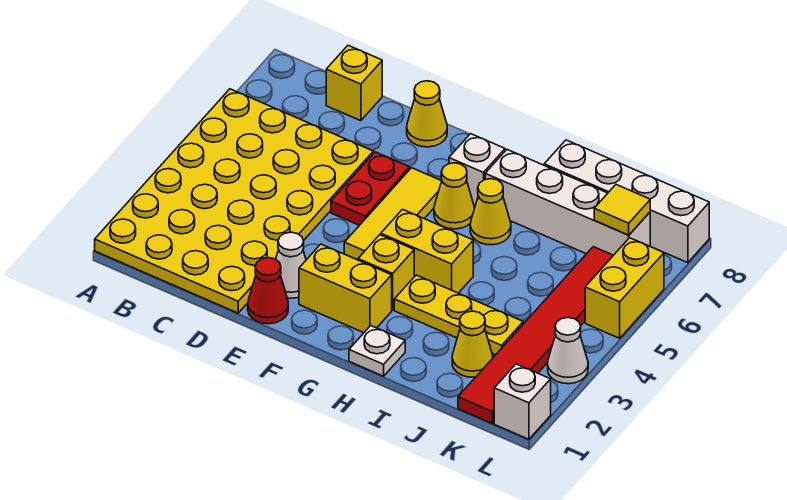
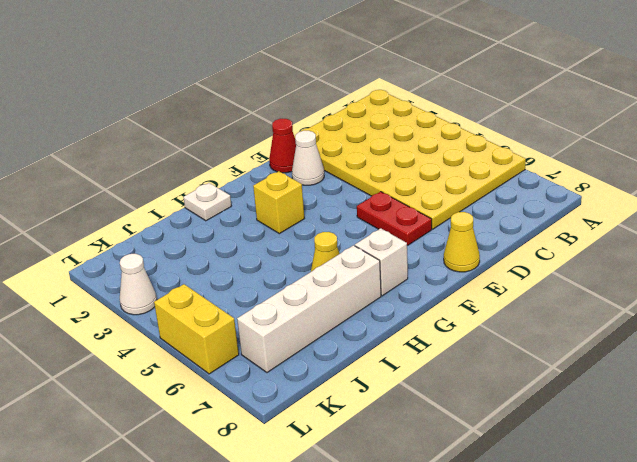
none -> yellow 1x1 brick [326,45,382,121]
none -> yellow 1x2 brick [299,244,392,333]
none -> yellow 1x3 tile [344,168,442,260]

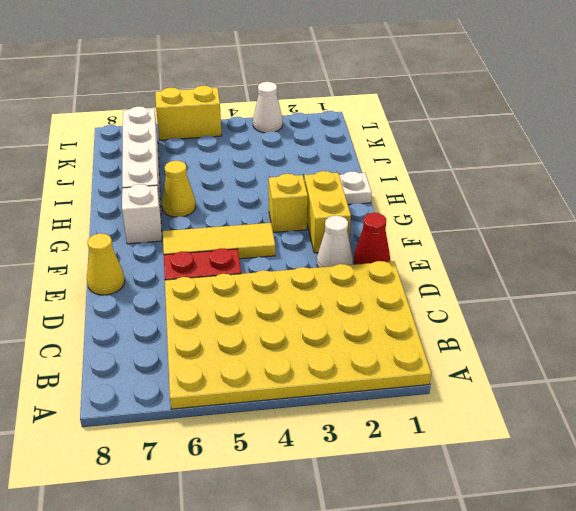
none -> yellow 1x1 brick [326,45,382,121]
none -> yellow 1x2 brick [381,209,473,293]
none -> yellow 1x1 cone [434,163,475,229]

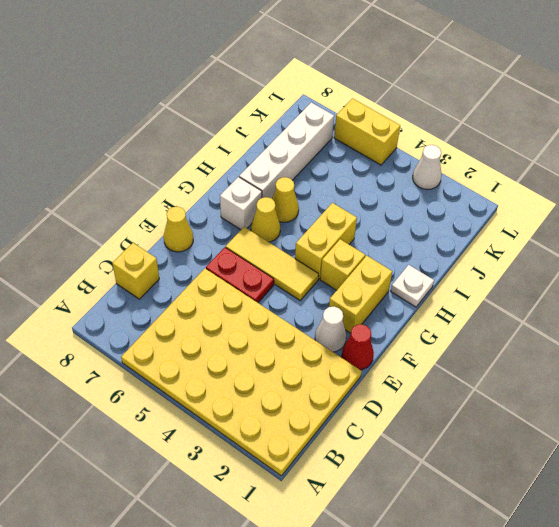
none -> yellow 1x3 plate [394,275,523,355]
none -> white 1x4 brick [544,140,709,263]
none -> yellow 1x1 cone [452,311,493,377]

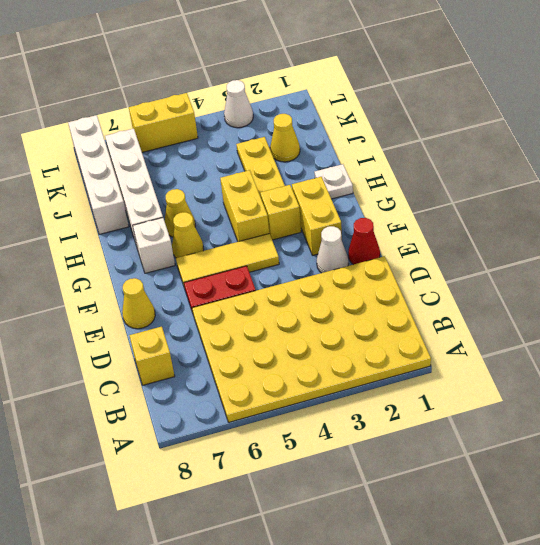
none -> red 1x6 tile [458,247,613,424]
none -> white 1x1 brick [494,364,551,439]
none -> yellow 1x1 tile [594,185,650,235]

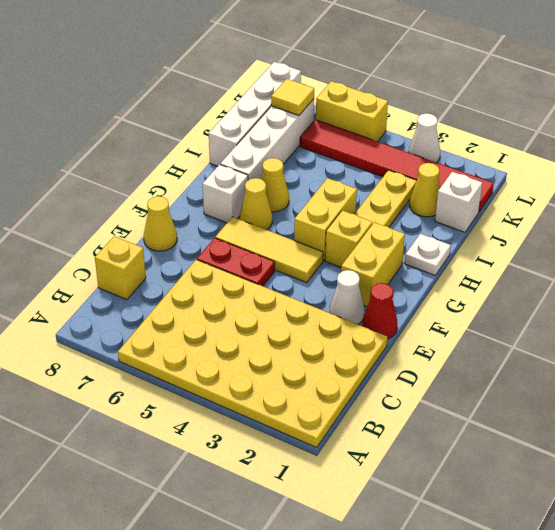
white 1x1 brick [435,172,482,232] -> white 1x1 brick moved to [494,364,551,439]

